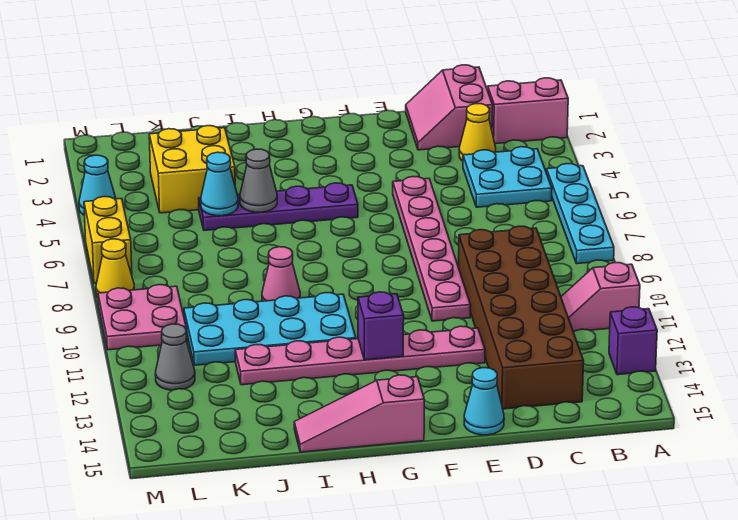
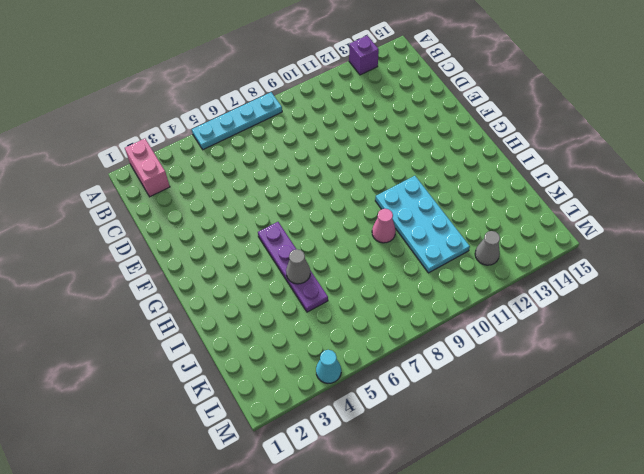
none -> pink 1x2 slope [561,263,640,332]
none -> cyan 2x2 plate [463,147,552,207]
none -> pink 2x2 slope [406,65,493,150]

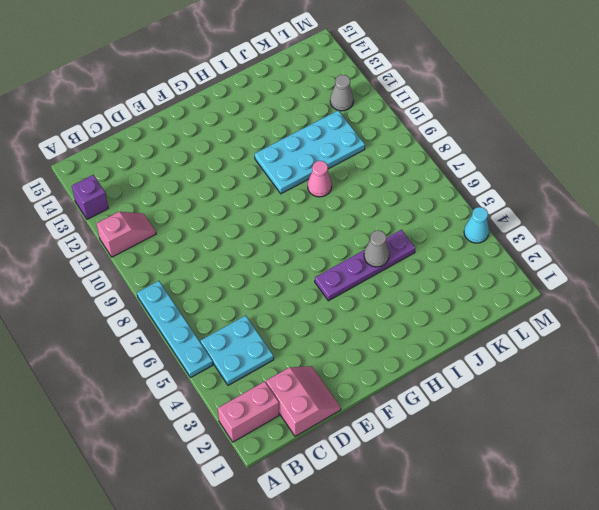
none -> yellow 1x1 cone [459,104,496,161]
none -> brown 2x6 brick [459,226,584,409]
none -> pink 1x6 plate [393,177,470,321]

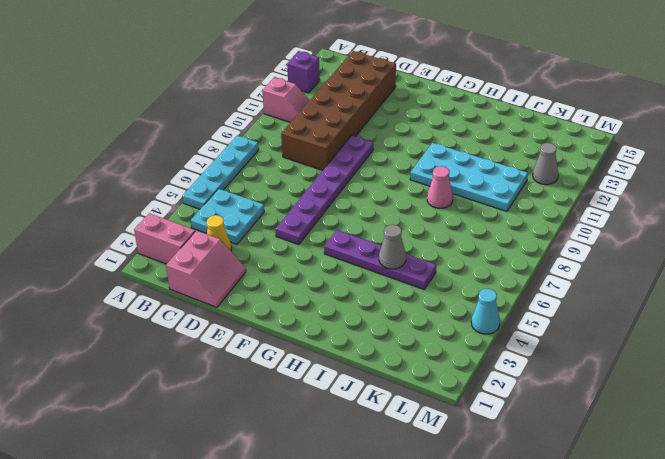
purple 1x6 plate [276,135,373,245] -> pink 1x6 plate [393,177,470,321]
none -> pink 1x6 plate [235,326,485,385]
none -> cyan 1x1 cone [464,368,504,435]
none -> pink 1x3 slope [294,375,424,452]

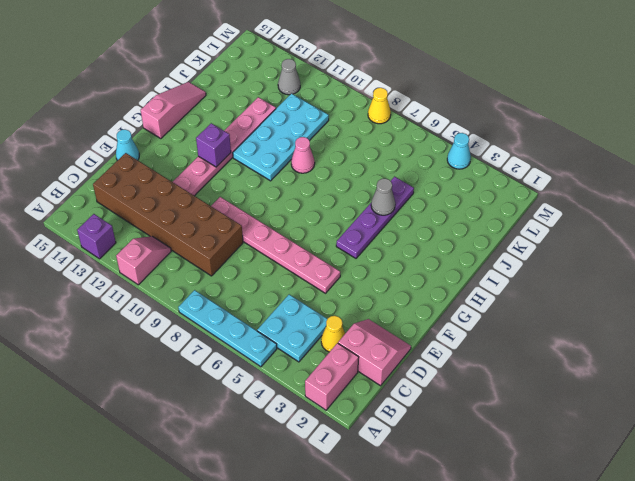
none -> yellow 2x2 brick [149,126,235,213]
none -> pink 2x2 plate [98,285,187,350]
none -> yellow 1x2 brick [84,197,132,283]

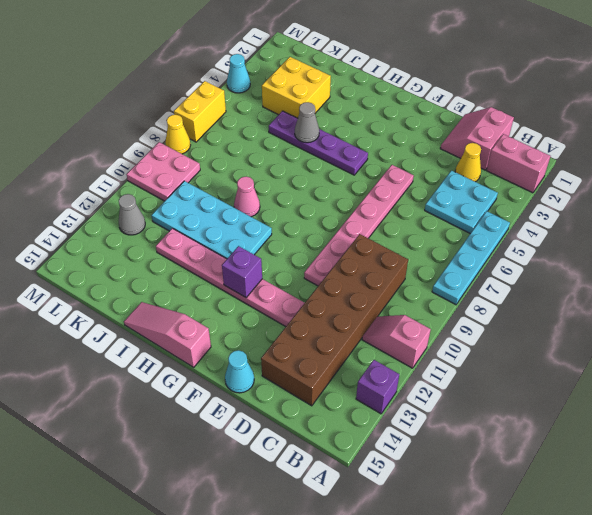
none -> cyan 1x1 cone [201,152,238,216]

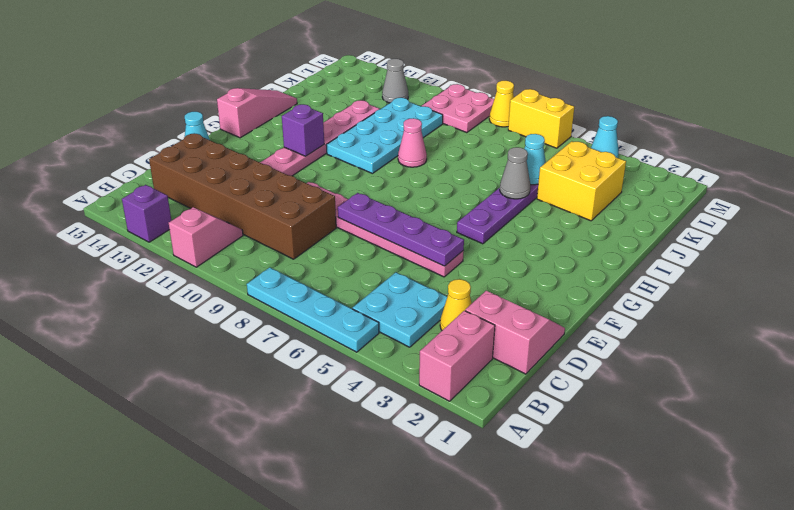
purple 1x4 plate [338,193,464,266] -> none

